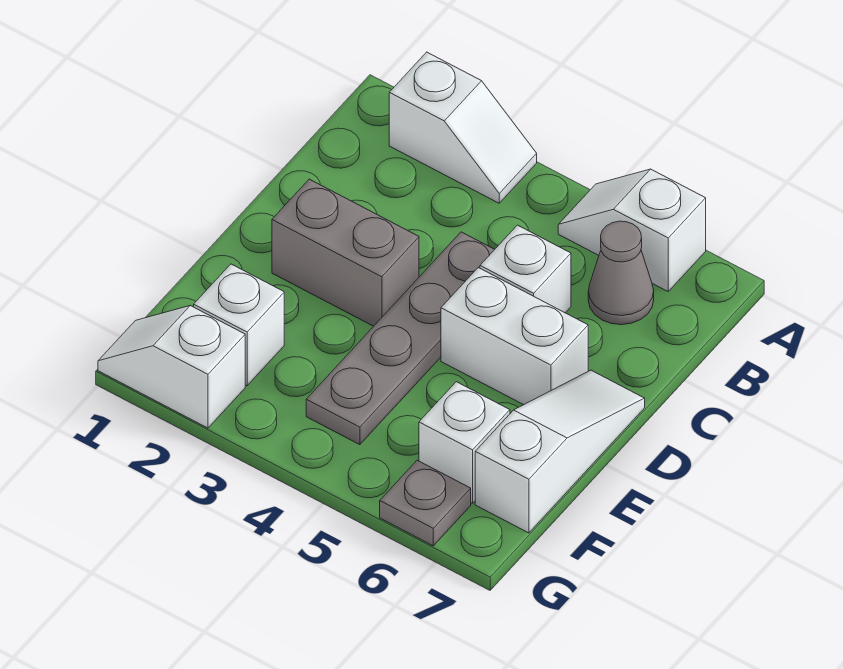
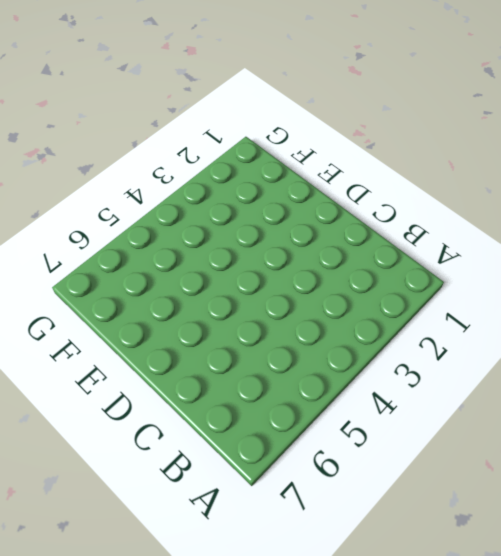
none -> white 1x2 slope [389,52,537,203]
none -> white 1x2 slope [558,169,706,291]
none -> grey 1x1 cone [588,221,654,325]

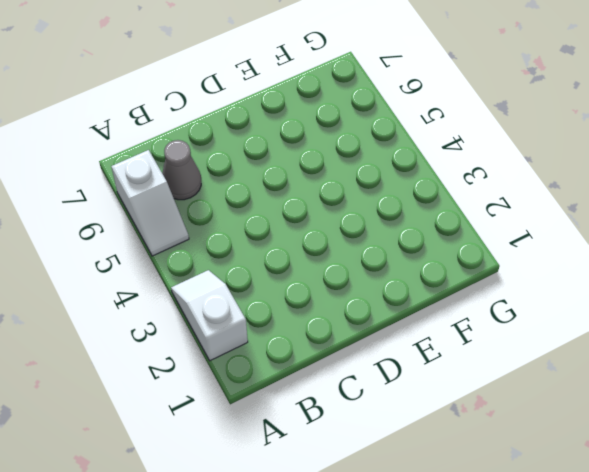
none -> grey 1x4 plate [306,232,495,445]
none -> white 1x1 brick [480,225,571,313]
none -> grey 1x2 brick [272,179,419,326]

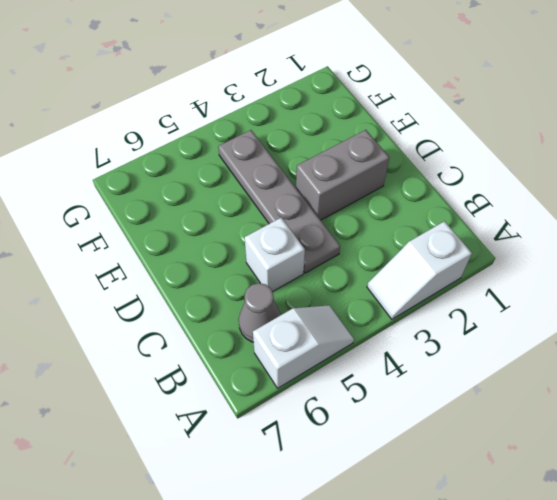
none -> white 1x2 brick [441,268,588,405]
none -> white 1x3 slope [475,370,645,533]
none -> white 1x1 brick [194,264,284,386]

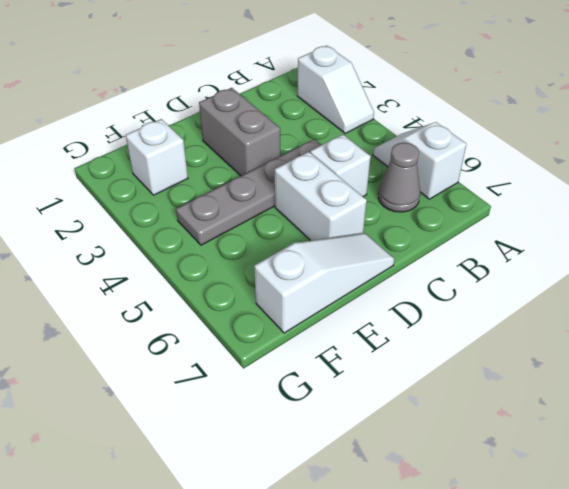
none -> white 1x1 brick [419,382,510,503]
none -> white 1x2 slope [98,306,245,428]
none -> grey 1x1 plate [380,460,471,546]

